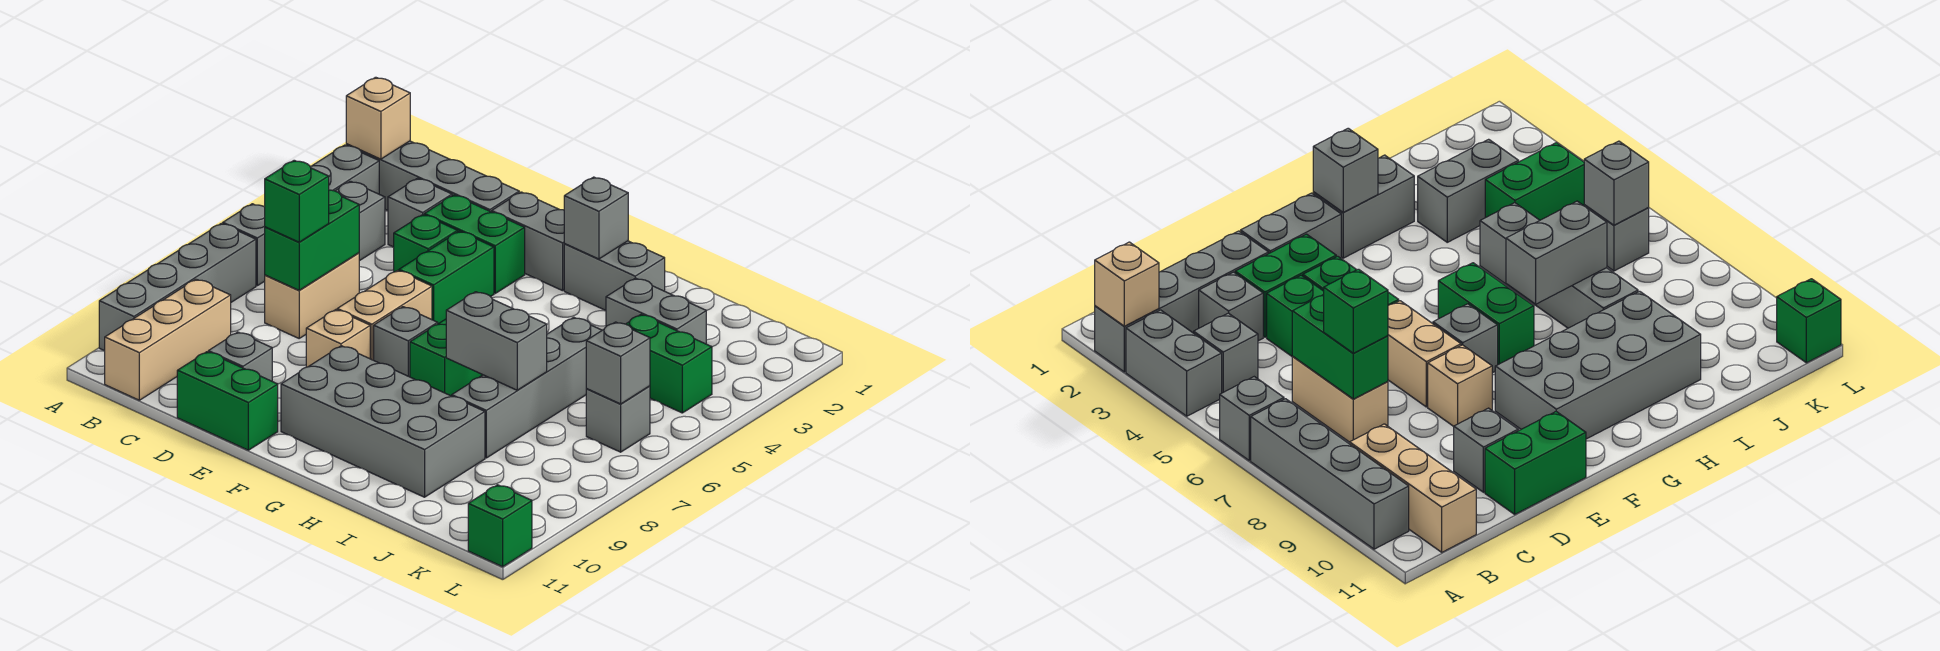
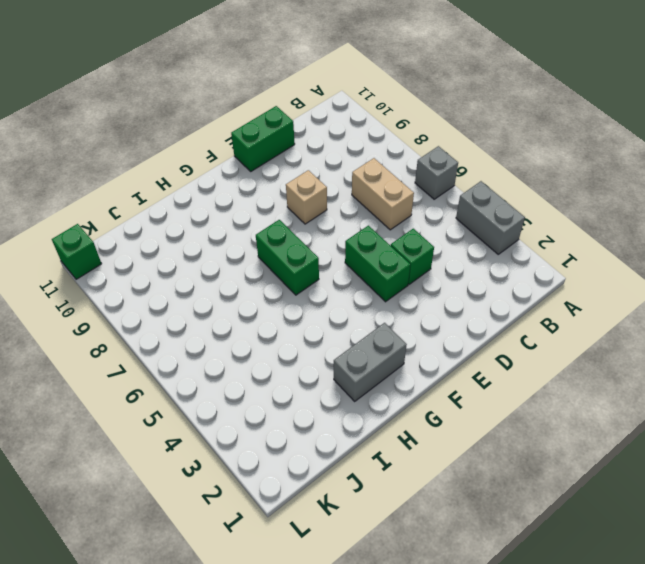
none -> grey 1x4 brick [346,141,519,212]
none -> grey 1x4 brick [99,223,256,351]
none -> grey 1x1 brick [336,181,385,261]
none -> tan 1x3 brick [105,279,231,400]

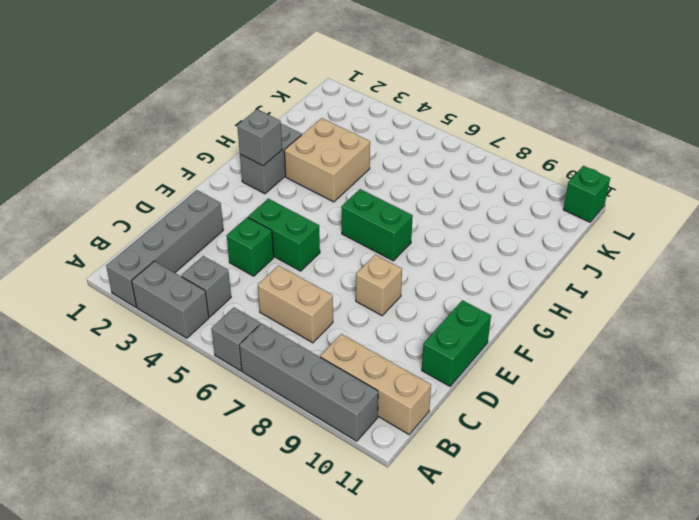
tan 2x2 brick [284,118,370,202] -> grey 1x2 brick [606,278,706,344]
none -> grey 1x1 brick [388,178,452,247]
none -> green 1x2 brick [424,195,525,293]
none -> grey 1x1 brick [208,332,272,381]
none -> grey 1x2 brick [492,192,565,291]

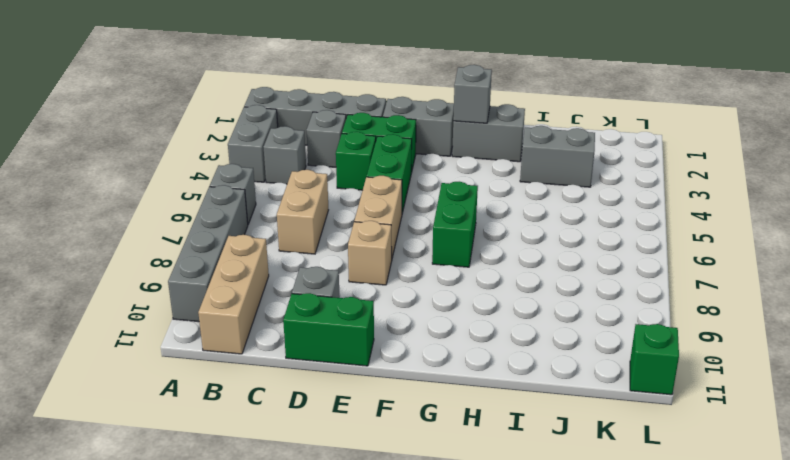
none -> grey 1x1 brick [374,307,438,377]
none -> grey 2x4 brick [281,346,485,497]
none -> grey 1x4 brick [452,317,602,458]
none -> green 1x2 brick [626,315,712,413]

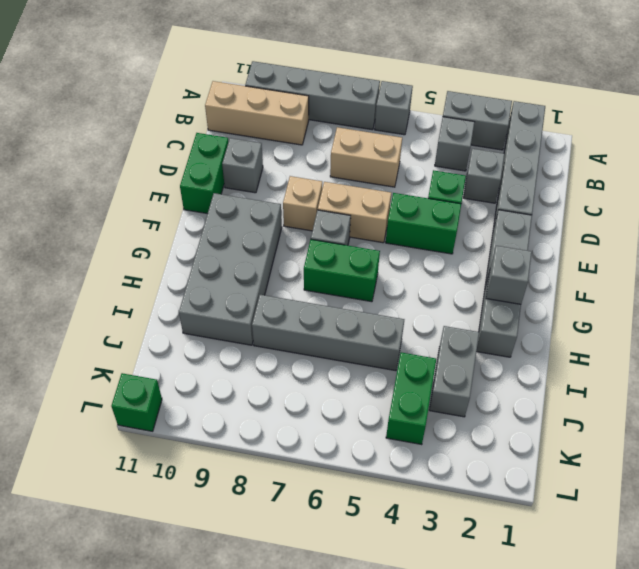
none -> green 1x2 brick [424,195,525,293]
none -> grey 1x1 brick [586,386,650,452]
none -> tan 1x1 brick [346,77,410,159]
none -> green 1x2 brick [265,190,359,290]

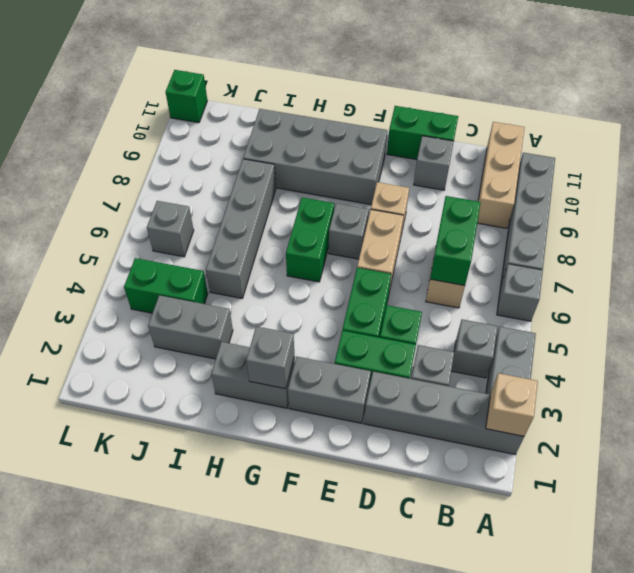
none -> grey 1x2 brick [446,292,547,390]
none -> grey 1x1 brick [586,322,650,404]
none -> green 1x1 brick [265,160,329,242]

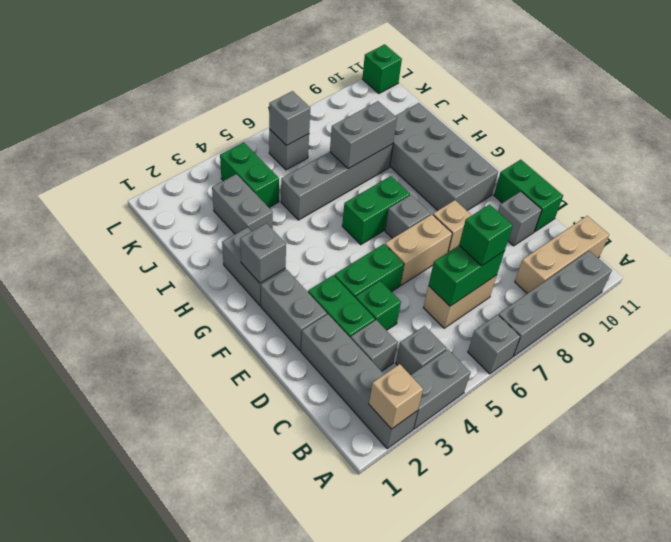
grey 1x2 brick [330,101,397,169] -> grey 1x2 brick turned to [446,292,547,390]

